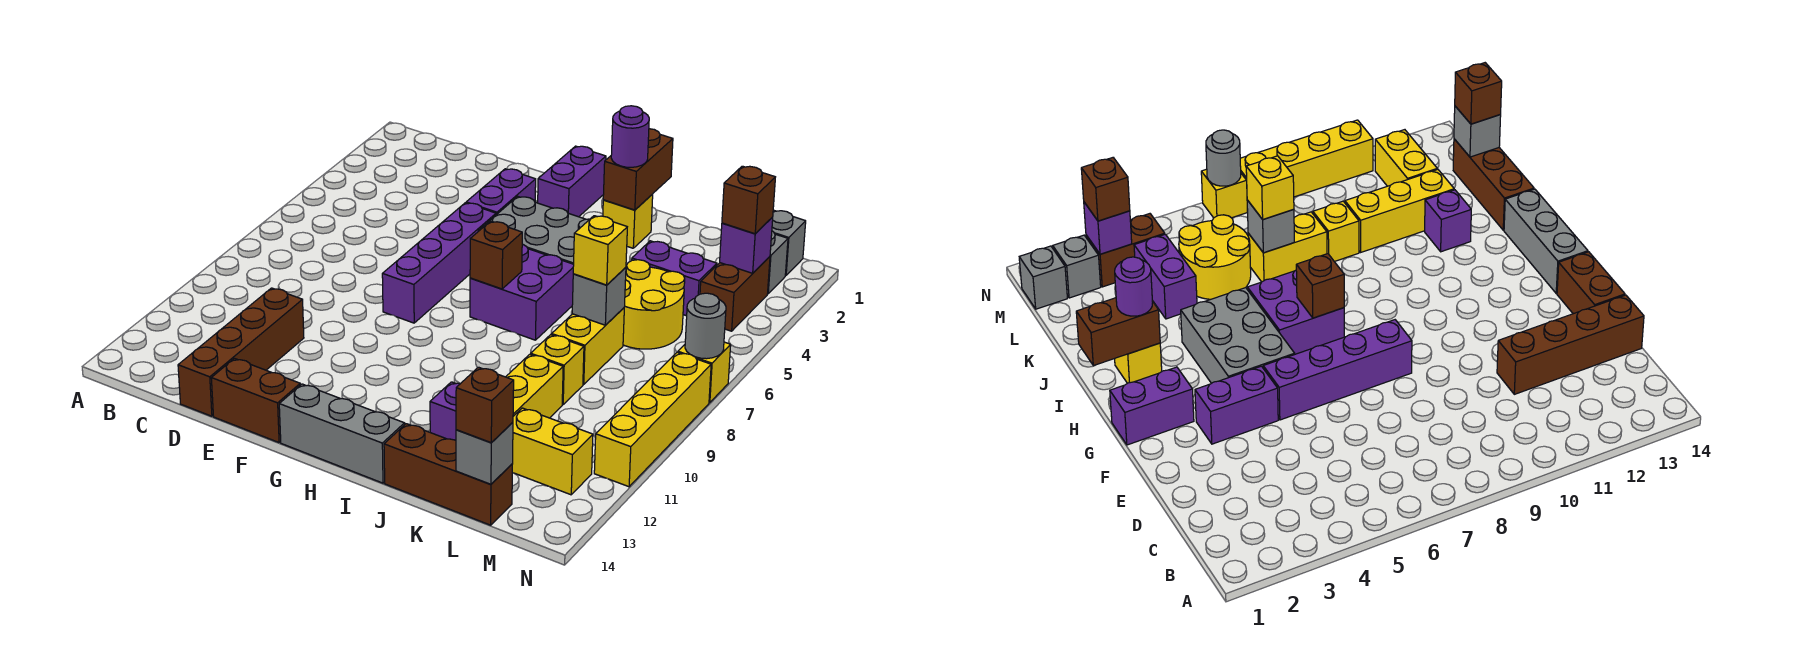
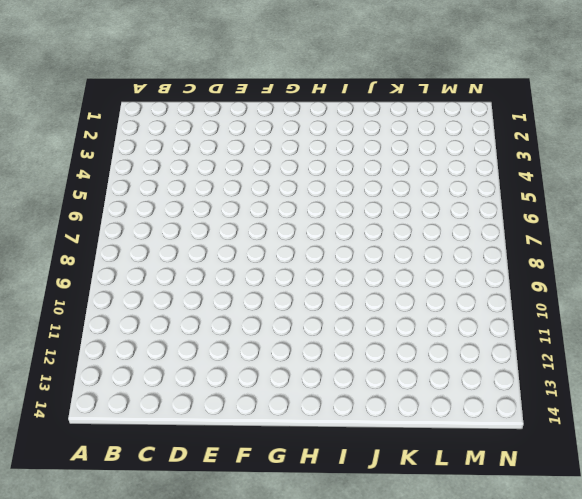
none -> brown 1x4 brick [178,288,304,416]
none -> brown 1x2 brick [211,358,300,442]
none -> purple 1x2 brick [466,169,536,215]
none -> purple 1x4 brick [382,203,496,323]

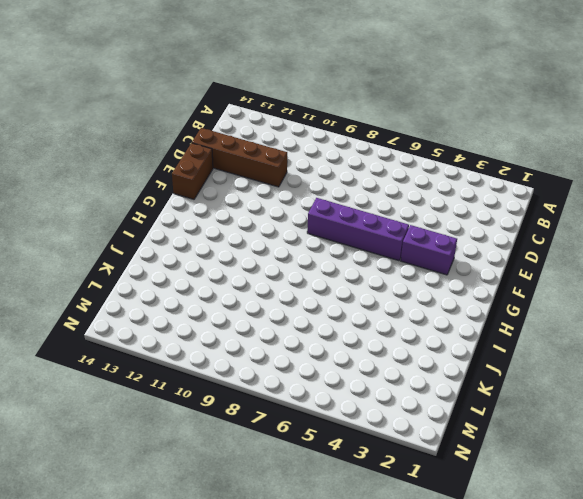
none -> purple 1x2 brick [538,146,606,217]
none -> grey 2x3 brick [479,196,590,264]
none -> grey 1x3 brick [279,384,405,483]
none -> purple 2x2 brick [470,244,574,340]

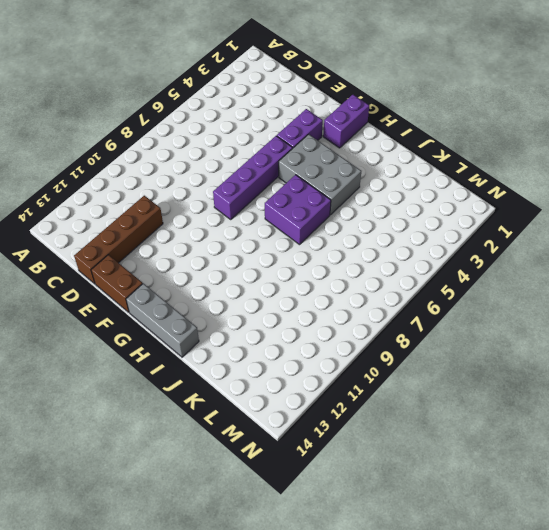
none -> yellow 1x1 brick [603,194,653,248]
none -> purple 1x1 brick [430,382,460,440]
none -> brown 1x3 brick [384,424,512,525]
none -> purple 1x2 brick [632,241,717,316]

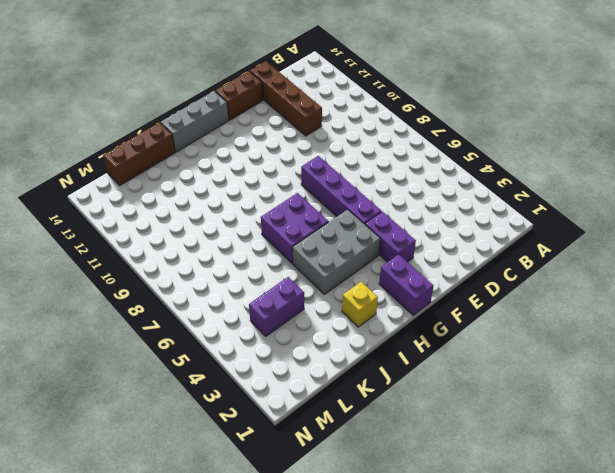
none -> purple 1x1 brick [430,382,460,440]
none -> yellow 2x2 round brick [623,260,685,349]
none -> yellow 1x2 brick [552,308,624,385]
none -> yellow 1x1 brick [531,335,584,405]

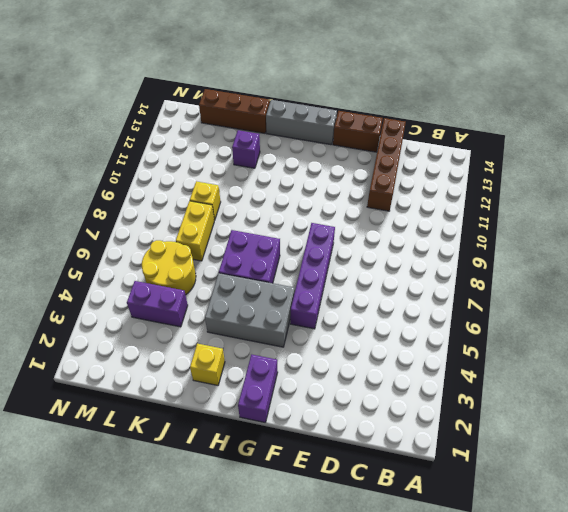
none -> purple 1x2 brick [466,169,536,215]
none -> yellow 1x3 brick [506,354,563,418]
none -> yellow 1x2 brick [512,408,593,495]
none -> grey 1x1 brick [772,210,806,276]

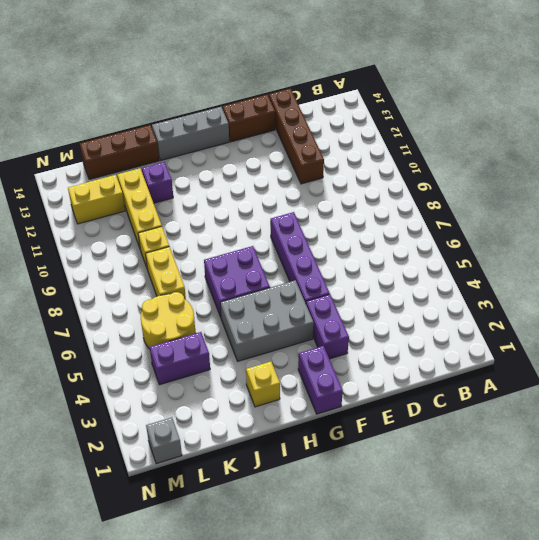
none -> grey 1x1 brick [768,231,788,294]
none -> brown 1x2 brick [700,257,770,331]
none -> yellow 1x1 brick [678,342,731,403]
none -> yellow 1x4 brick [594,352,711,487]

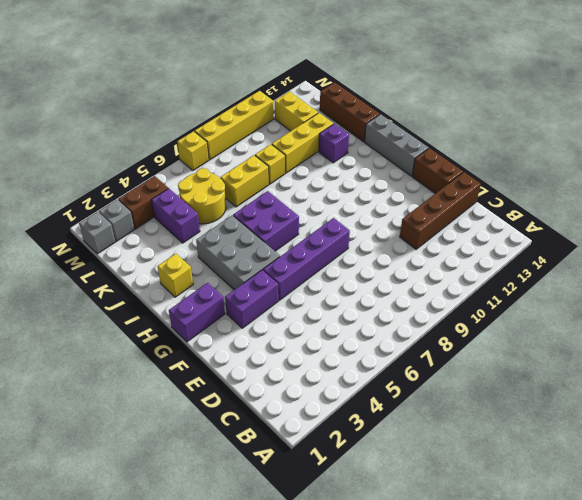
none -> brown 1x1 brick [470,221,522,289]
none -> brown 1x2 brick [603,129,673,210]
none -> grey 1x1 brick [572,267,626,325]
none -> grey 1x1 brick [456,422,513,484]

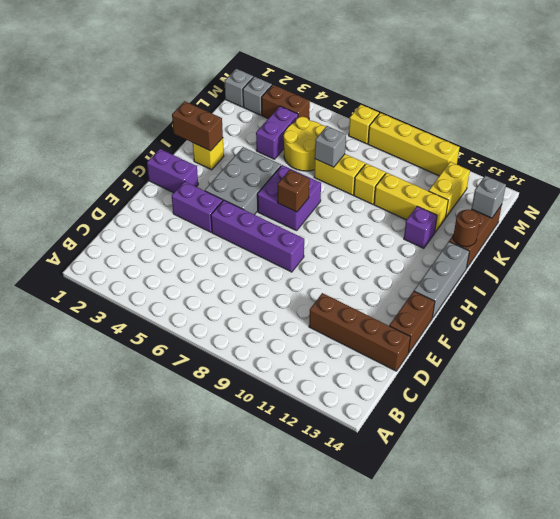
brown 1x1 round brick [453,210,480,247] -> none
none -> purple 1x1 brick [720,217,773,273]
none -> grey 1x1 round brick [685,293,726,359]
none -> purple 1x1 round brick [611,106,649,167]
none -> yellow 1x1 brick [573,216,627,285]

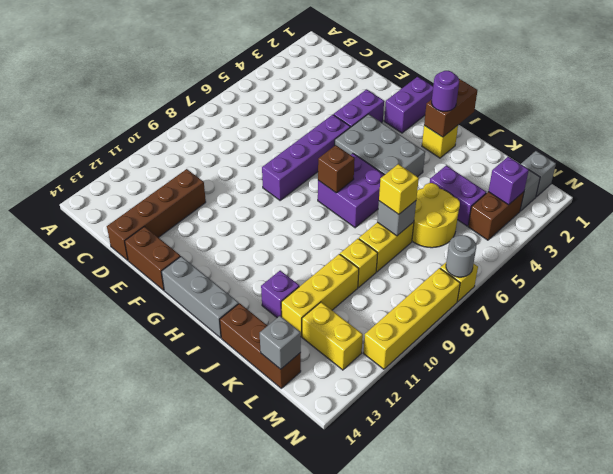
none -> brown 1x1 brick [456,367,514,443]
none -> brown 1x1 brick [722,166,775,234]

